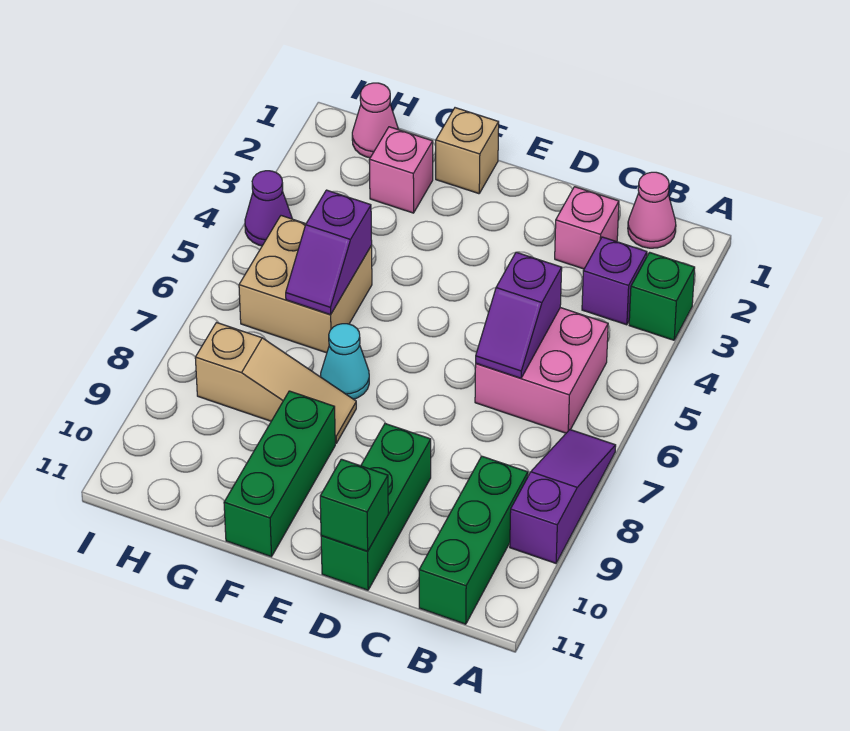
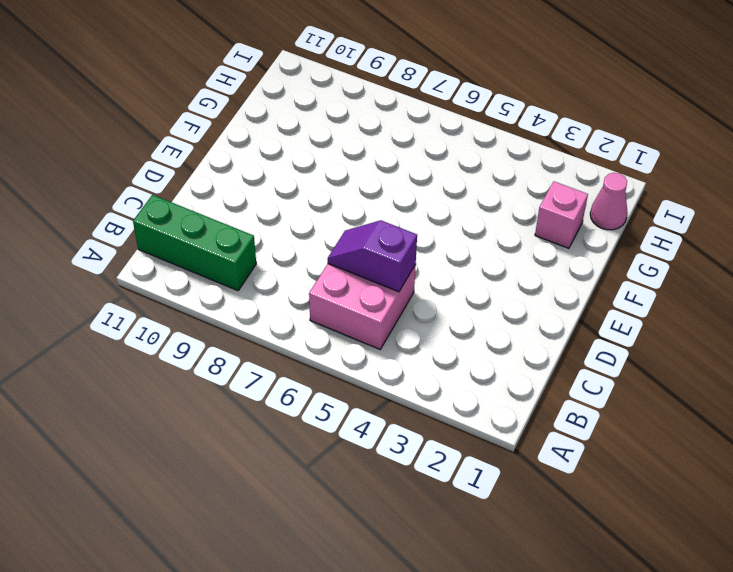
none -> green 1x1 brick [629,252,695,340]
none -> purple 1x3 slope [510,430,616,563]
none -> pink 1x1 cone [628,172,676,248]

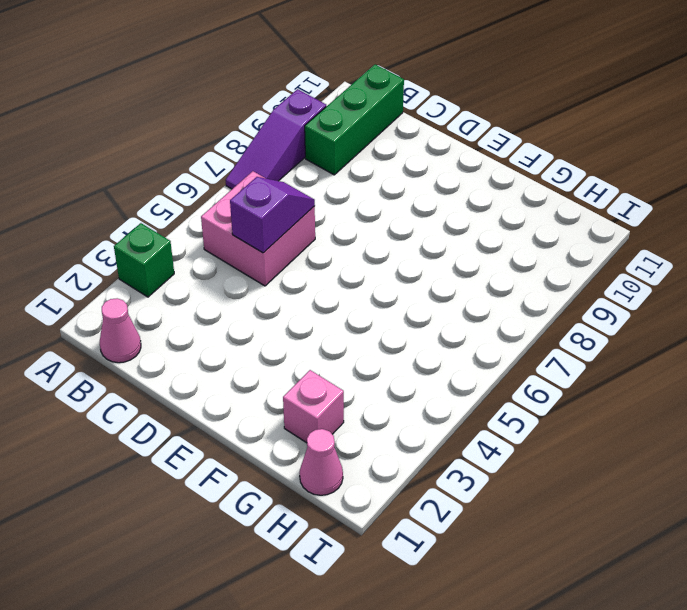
none -> purple 1x1 brick [582,237,647,325]
none -> pink 1x1 brick [555,187,619,269]
none -> green 1x3 brick [321,423,431,590]

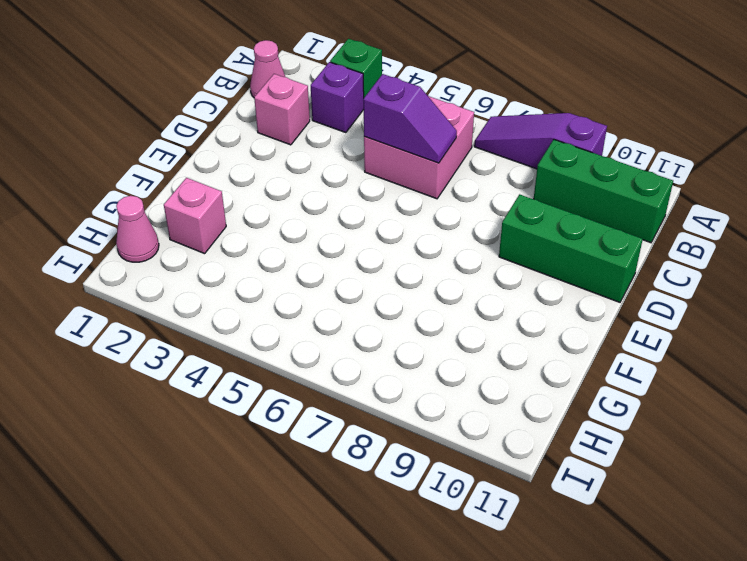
none -> tan 1x1 brick [436,108,499,194]
none -> cyan 1x1 cone [321,324,369,399]
none -> tan 1x3 slope [195,323,356,443]

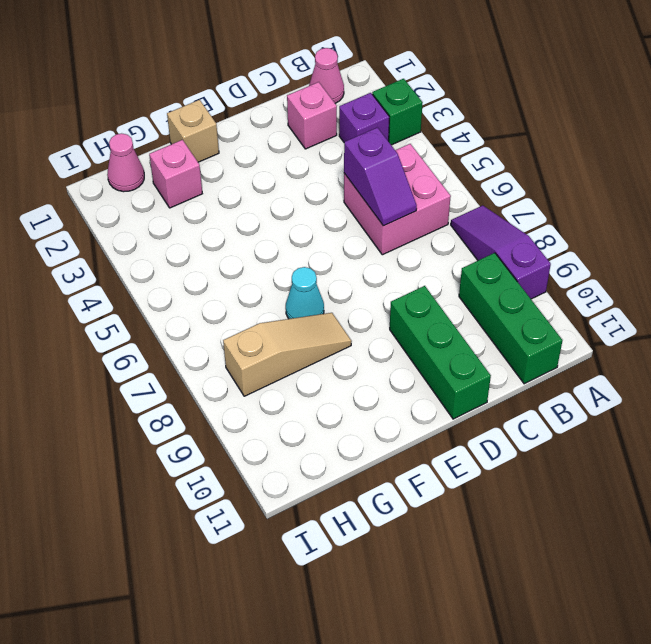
none -> green 1x3 brick [224,391,335,557]
none -> tan 2x2 brick [239,216,372,353]
none -> purple 1x1 cone [245,171,292,246]

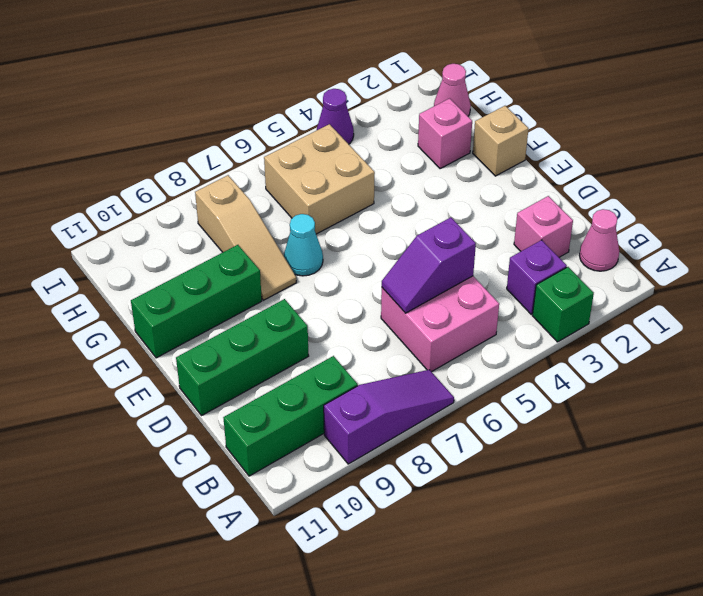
none -> green 1x1 brick [320,459,388,551]
none -> purple 1x2 slope [286,190,372,315]

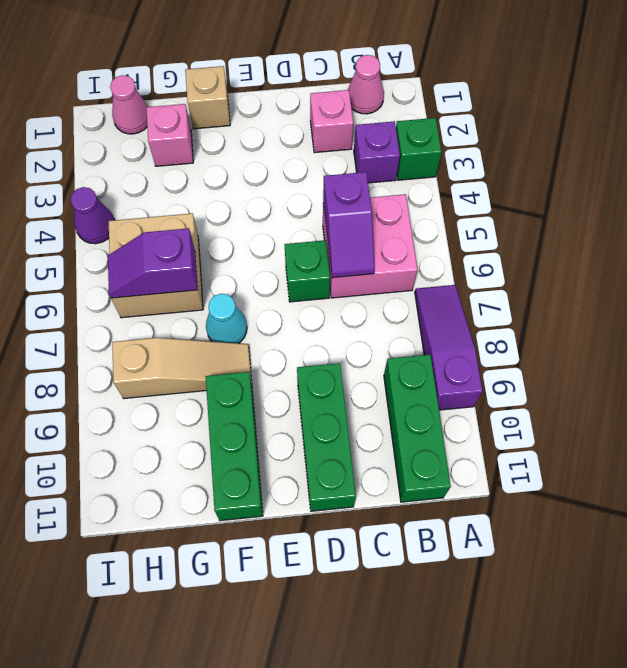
green 1x1 brick [284,240,330,302] -> green 1x1 brick moved to [320,459,388,551]
purple 1x2 slope [108,228,198,298] -> purple 1x2 slope turned to [286,190,372,315]

